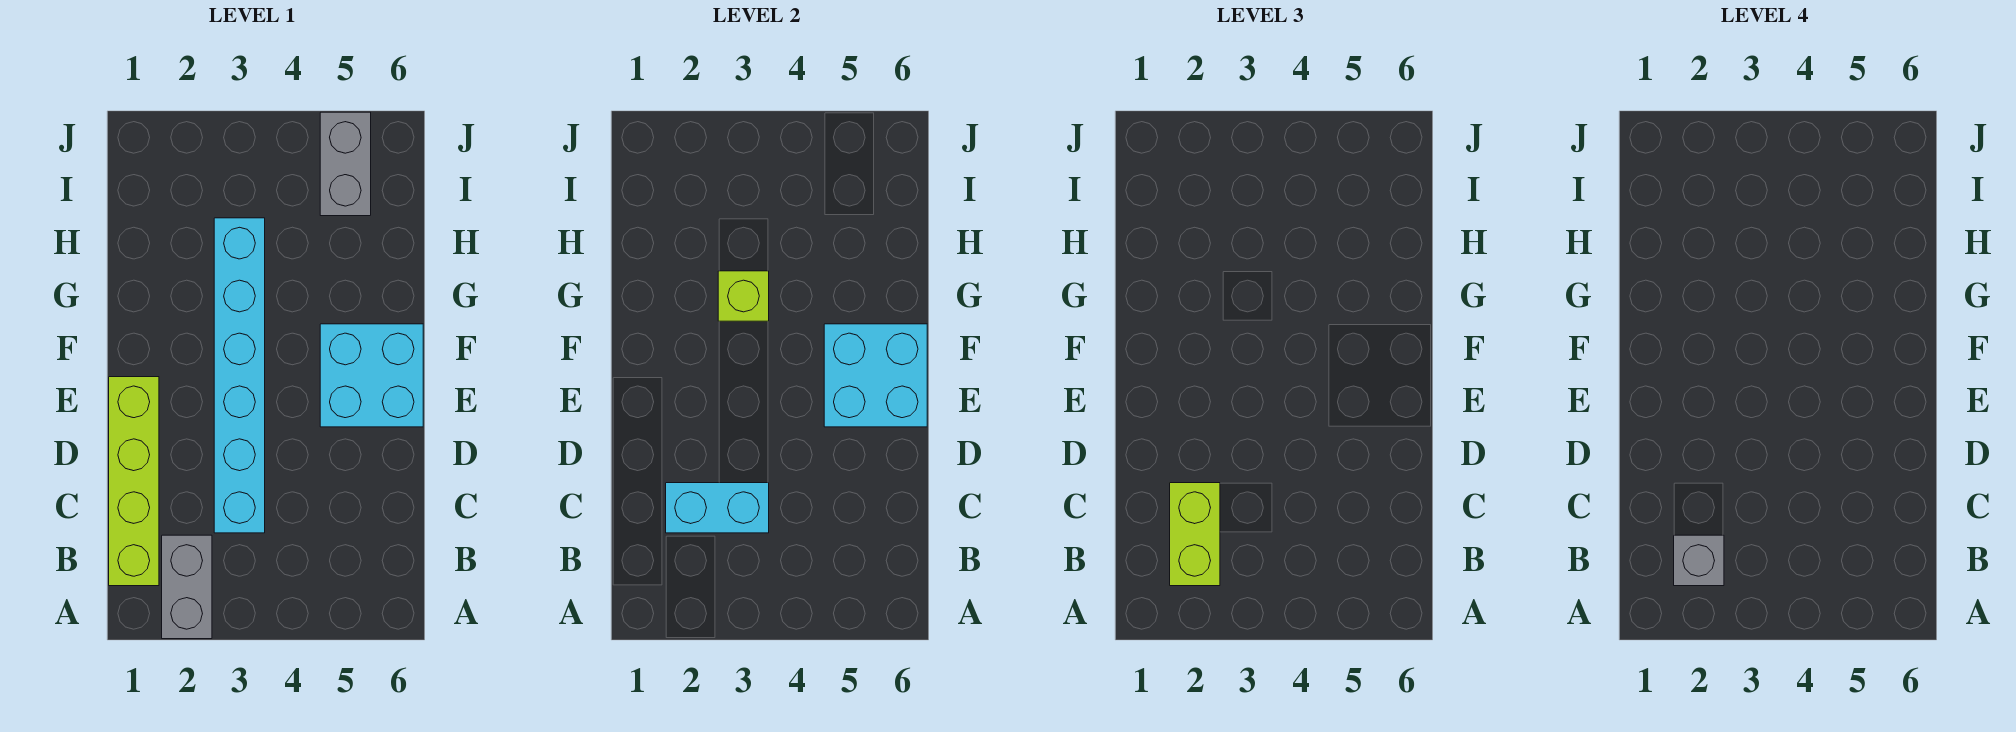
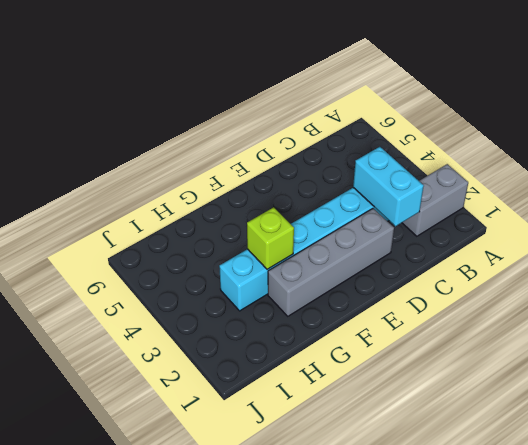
grey 1x4 brick [268,208,394,316] -> none
none -> lime 1x4 brick [109,377,159,586]
none -> cyan 2x2 brick [320,324,423,427]

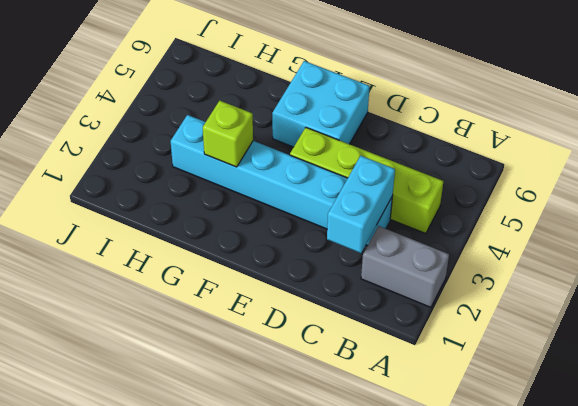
lime 1x4 brick [290,128,443,234] -> lime 1x4 brick moved to [109,377,159,586]
none -> grey 1x2 brick [320,112,371,216]
none -> cyan 2x2 brick [824,324,927,427]

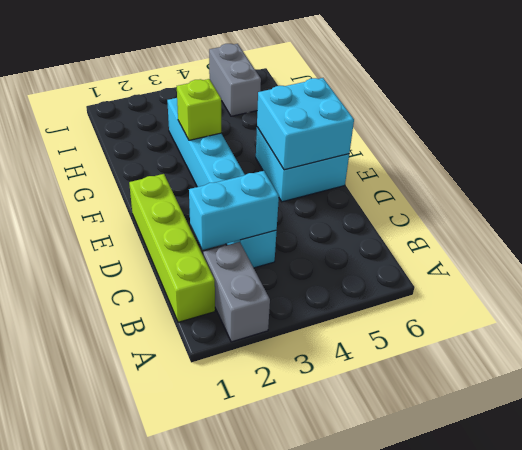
none -> lime 1x2 brick [1170,483,1220,586]
none -> grey 1x1 brick [1674,535,1724,586]

